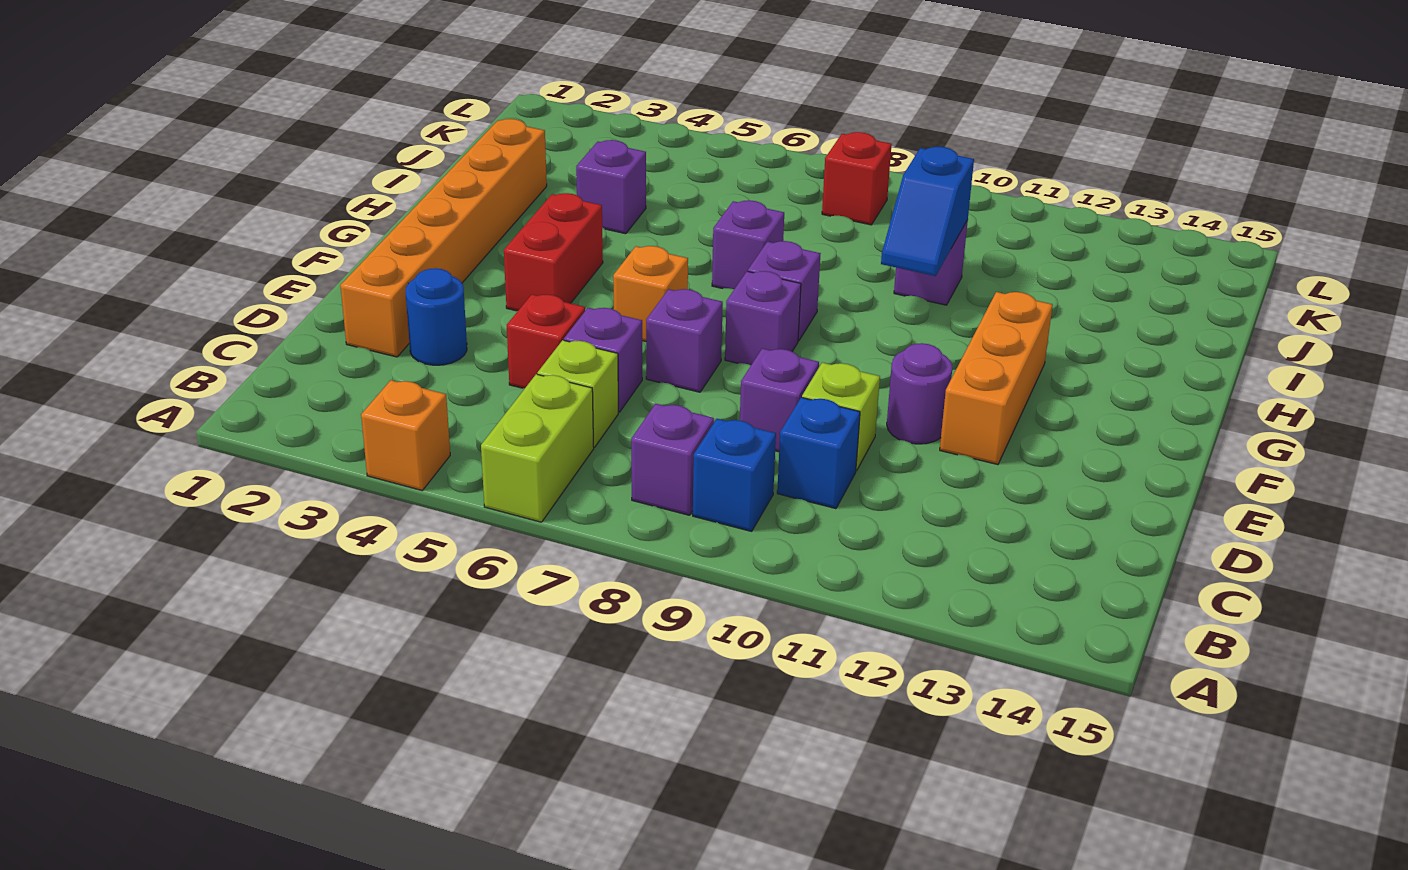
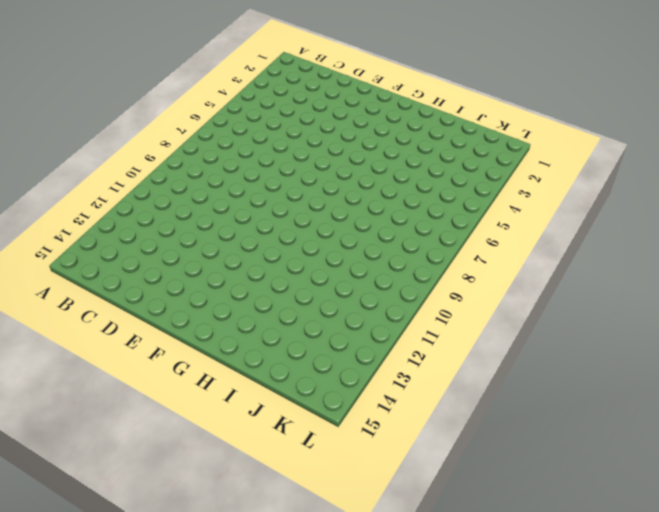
none -> orange 1x1 brick [361,380,450,490]
none -> lime 1x2 brick [481,374,594,522]
none -> purple 1x1 brick [631,404,714,515]

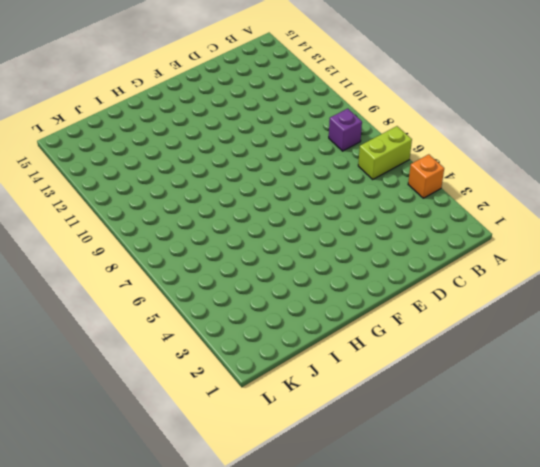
none -> blue 1x1 brick [693,419,776,531]
none -> lime 1x1 brick [537,340,618,447]
none -> blue 1x1 brick [777,397,860,509]

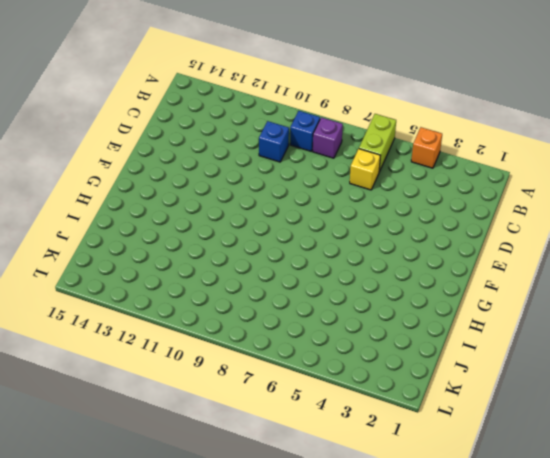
yellow 1x1 brick [350,149,381,190] -> lime 1x1 brick [537,340,618,447]
none -> orange 1x6 brick [340,119,547,357]
none -> blue 1x1 round brick [406,268,467,365]
none -> red 1x1 brick [507,294,585,388]

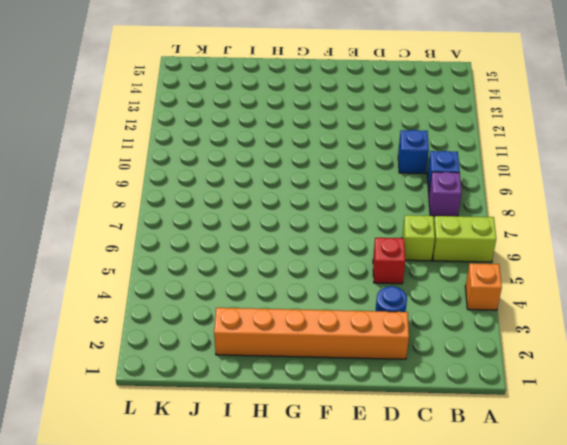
none -> purple 1x1 brick [564,308,642,412]
none -> purple 1x1 brick [740,348,819,452]
none -> lime 1x1 brick [802,363,880,471]

